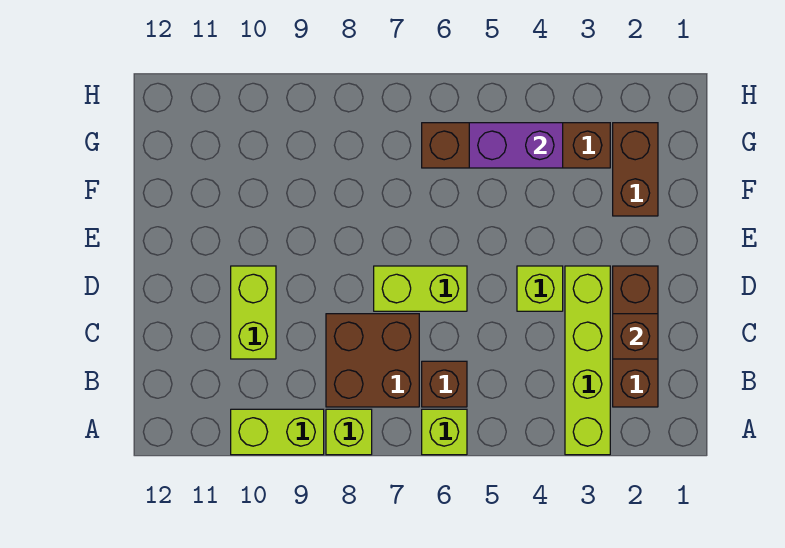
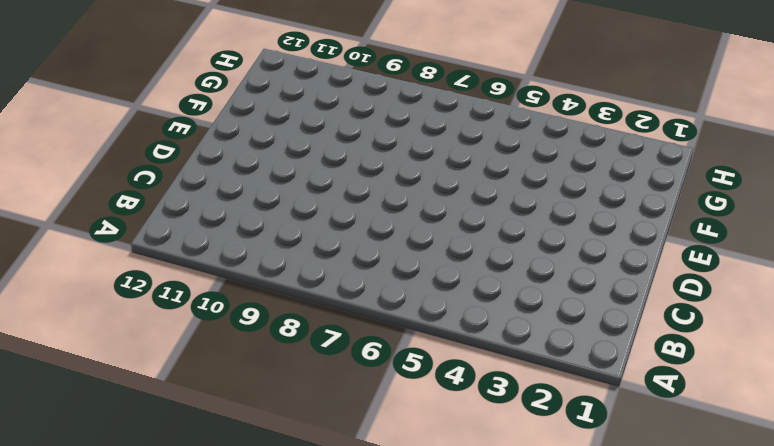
none -> lime 1x4 brick [565,266,610,455]
none -> lime 1x1 brick [422,409,467,455]
none -> lime 1x1 brick [326,409,372,455]

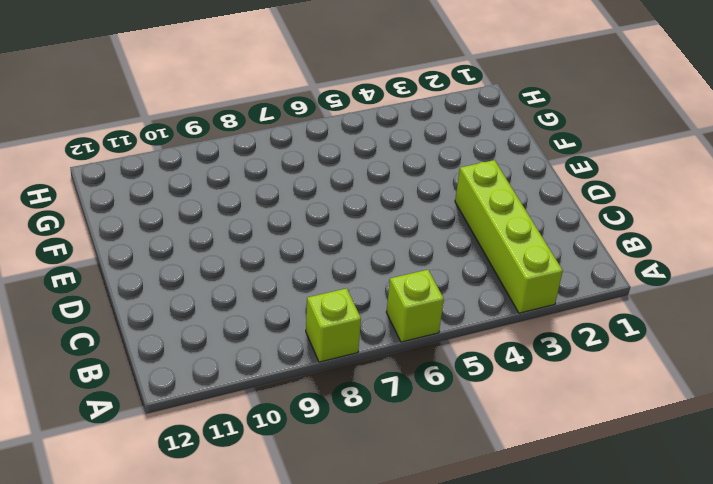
none -> lime 1x2 brick [231,409,324,455]
none -> brown 1x3 brick [613,266,658,407]
none -> brown 1x1 brick [422,361,467,407]

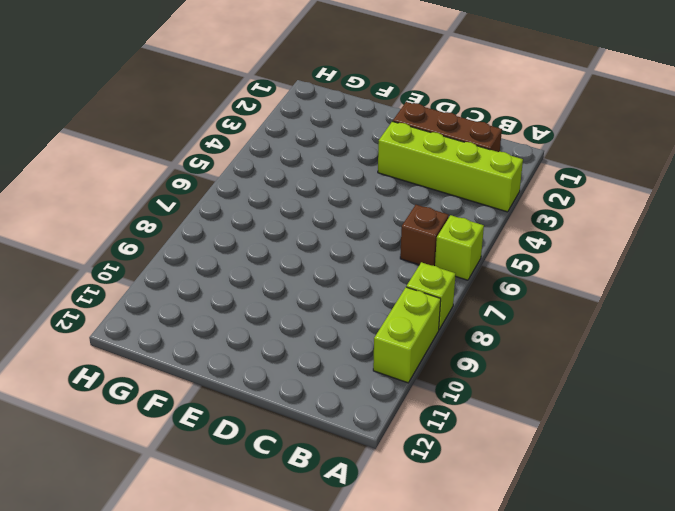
none -> brown 2x2 brick [326,314,419,407]
none -> lime 1x2 brick [231,266,276,359]
none -> lime 1x1 brick [517,266,563,311]

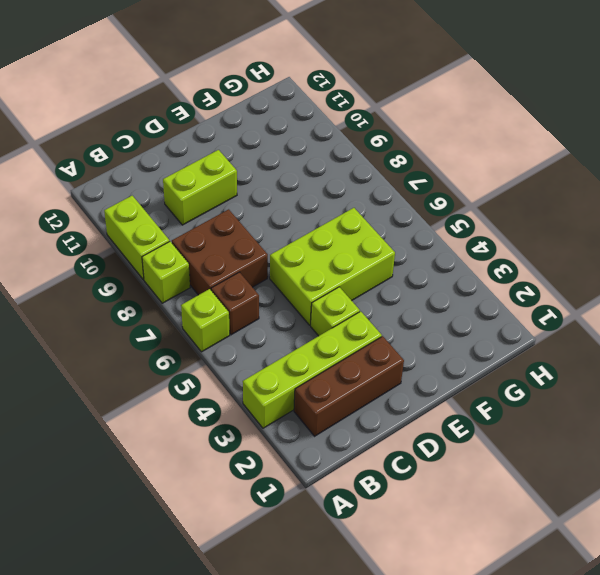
lime 2x3 brick [270,208,395,325] -> lime 1x2 brick [374,266,467,311]
none -> brown 1x2 brick [613,123,658,216]
none -> brown 1x4 brick [422,123,610,168]
none -> brown 1x1 brick [613,314,658,359]

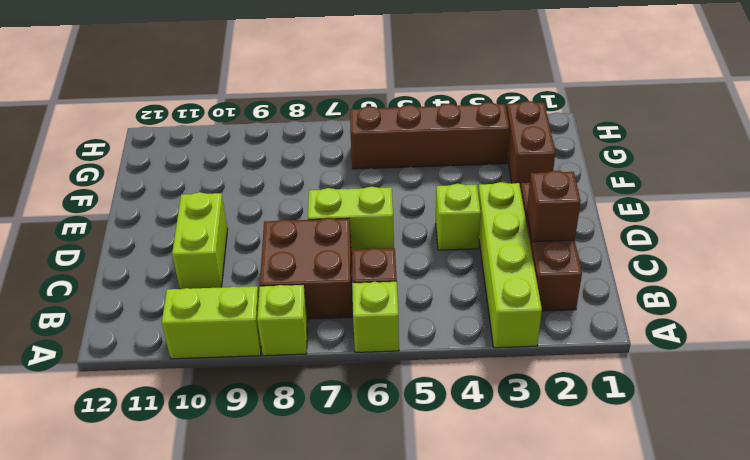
none -> purple 1x2 brick [469,123,563,168]

